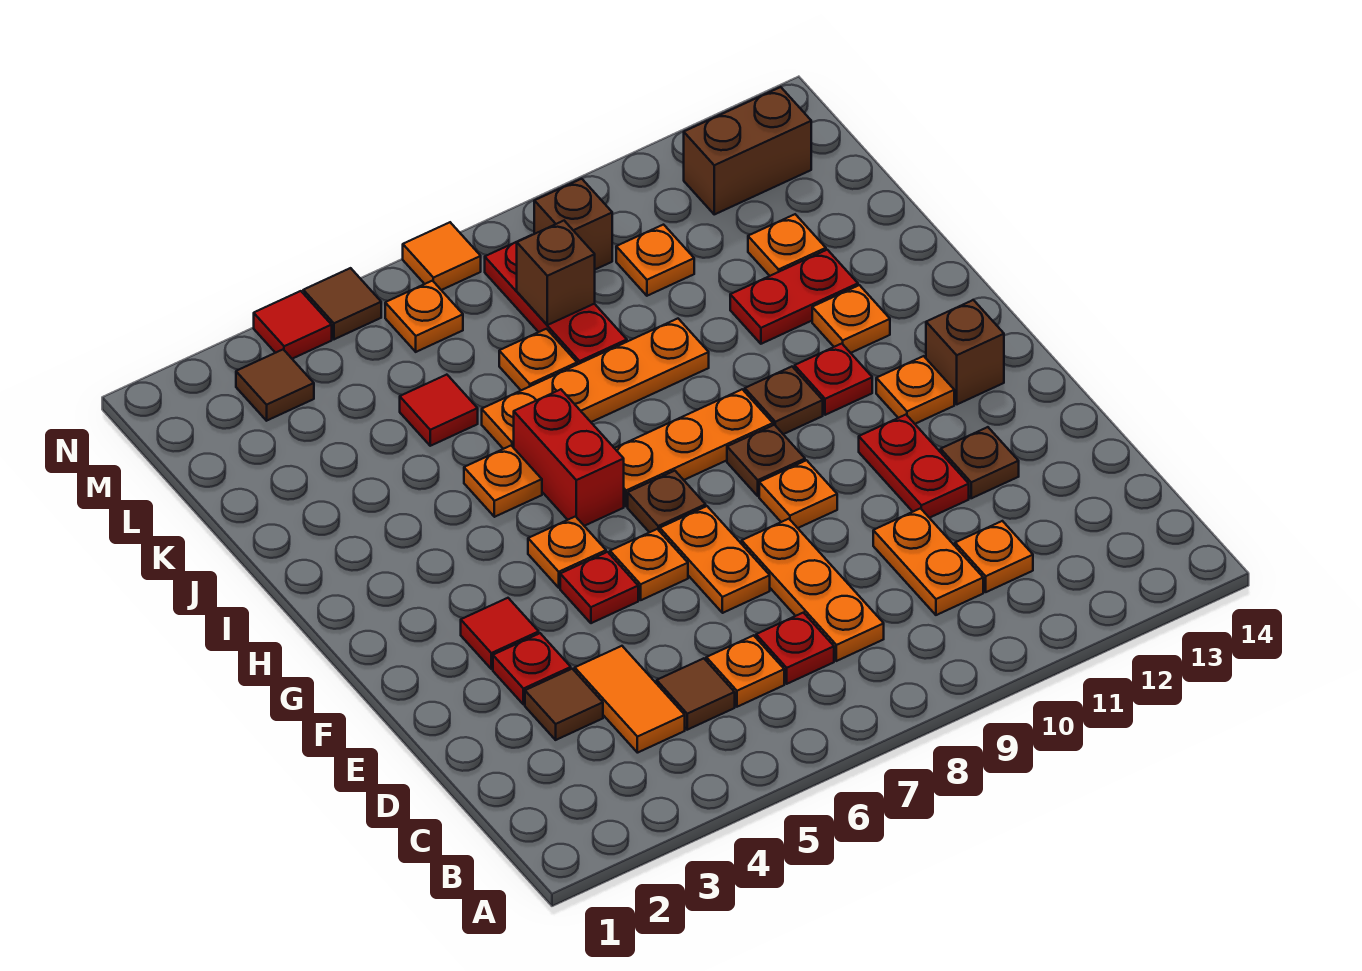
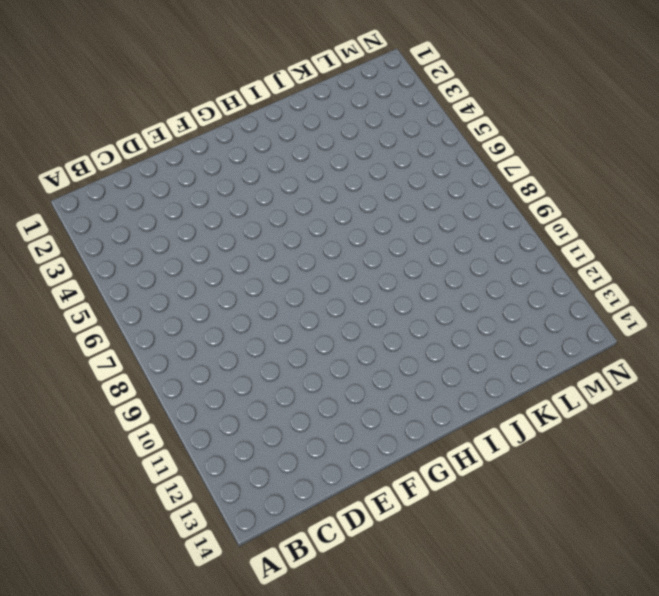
none -> orange 1x2 tile [575,646,685,753]
none -> brown 1x1 tile [657,658,735,730]
none -> orange 1x1 plate [706,635,784,707]
none -> red 1x1 plate [756,613,834,684]

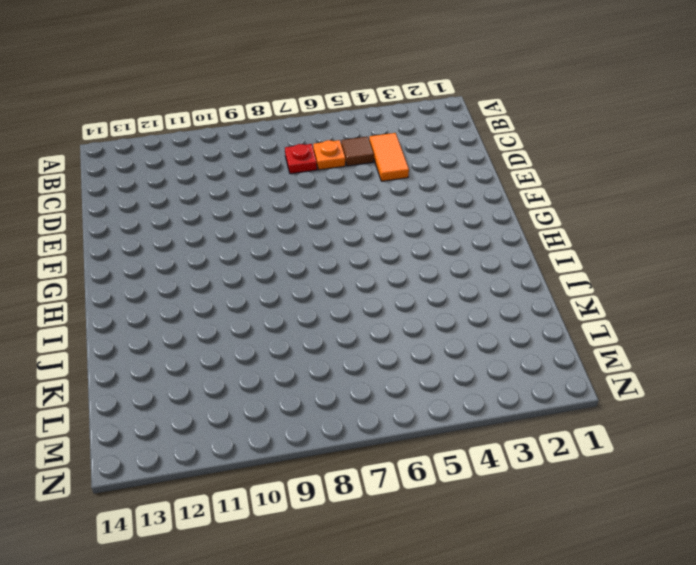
none -> orange 1x3 plate [742,519,884,661]
none -> orange 1x2 plate [873,508,983,615]
none -> orange 1x1 plate [955,521,1033,592]
none -> brown 1x1 tile [525,669,603,740]

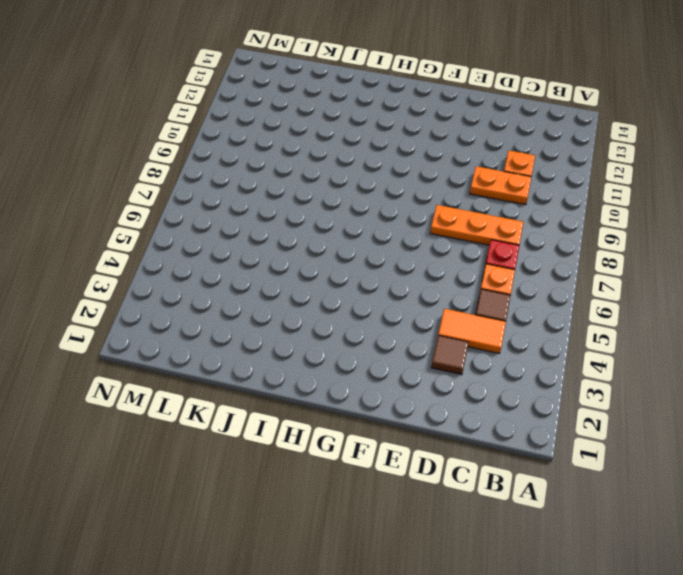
none -> red 1x1 plate [493,633,571,705]
none -> orange 1x2 plate [660,506,770,613]
none -> red 1x2 plate [859,415,969,518]
none -> brown 1x1 plate [941,427,1019,498]

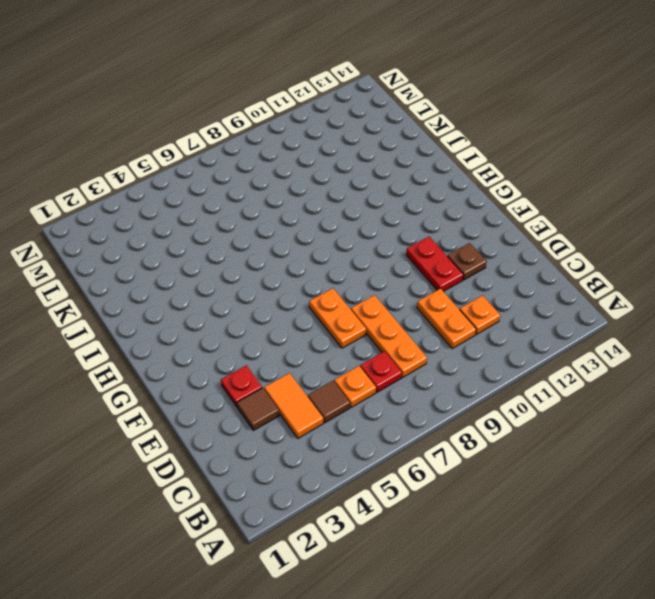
none -> red 1x1 tile [461,598,539,669]
none -> red 1x1 plate [560,552,638,623]
none -> orange 1x1 plate [610,529,688,600]
none -> orange 1x1 plate [759,460,837,528]

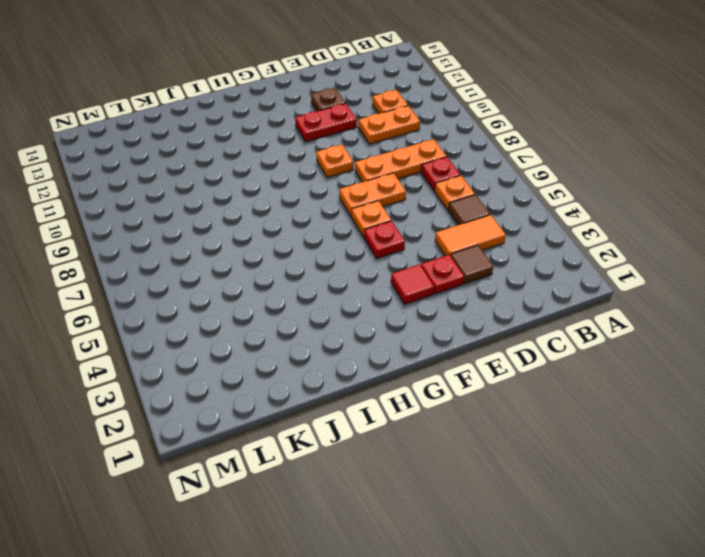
none -> orange 1x1 plate [528,516,606,588]
none -> brown 1x1 plate [628,471,706,533]
none -> brown 1x1 plate [727,425,805,496]
none -> orange 1x1 plate [876,356,954,424]

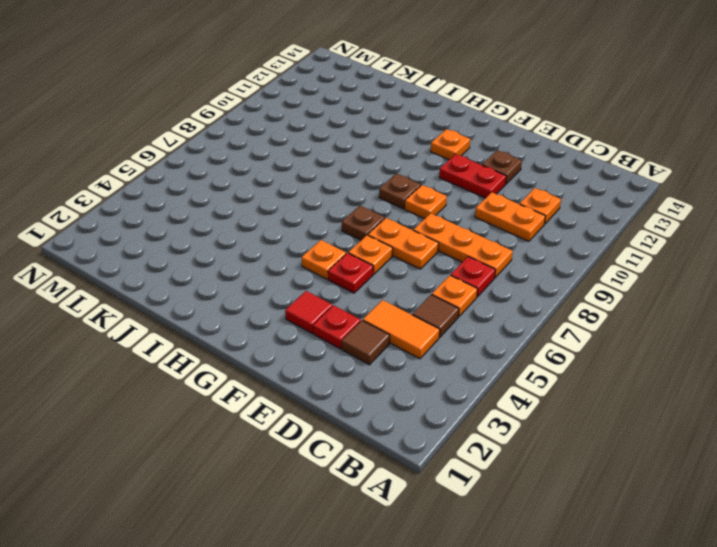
none -> brown 1x1 brick [926,300,1004,404]
none -> red 1x2 brick [514,389,624,526]
none -> orange 1x3 plate [615,389,773,507]
none -> brown 1x1 plate [745,367,823,434]

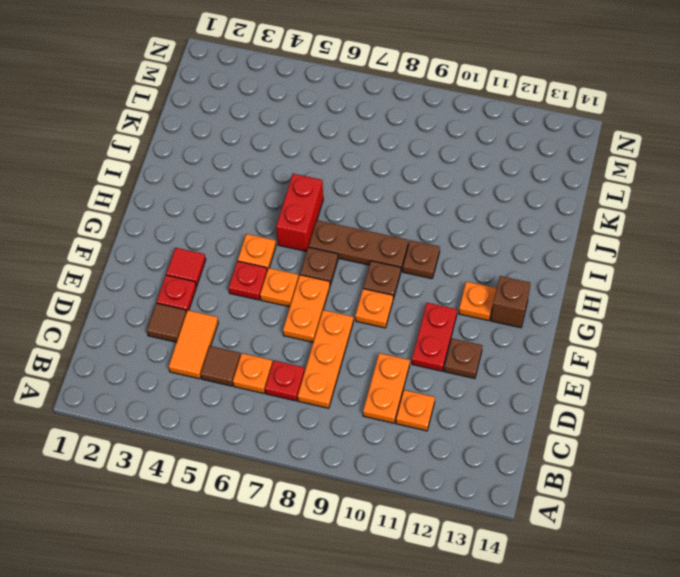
brown 1x3 plate [309,220,408,270] -> orange 1x3 plate [615,389,773,507]
none -> red 1x1 plate [795,344,872,415]
none -> orange 1x1 plate [464,446,542,517]
none -> orange 1x1 plate [812,285,890,353]
none -> orange 1x4 plate [482,319,709,449]

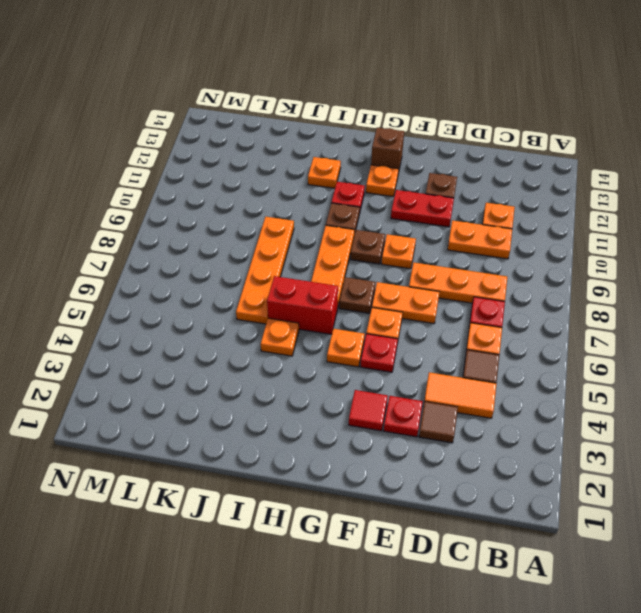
none -> red 1x2 plate [730,250,858,344]
none -> red 1x1 tile [400,375,478,446]
none -> orange 1x1 plate [499,329,577,390]
none -> red 1x3 plate [485,235,627,365]

